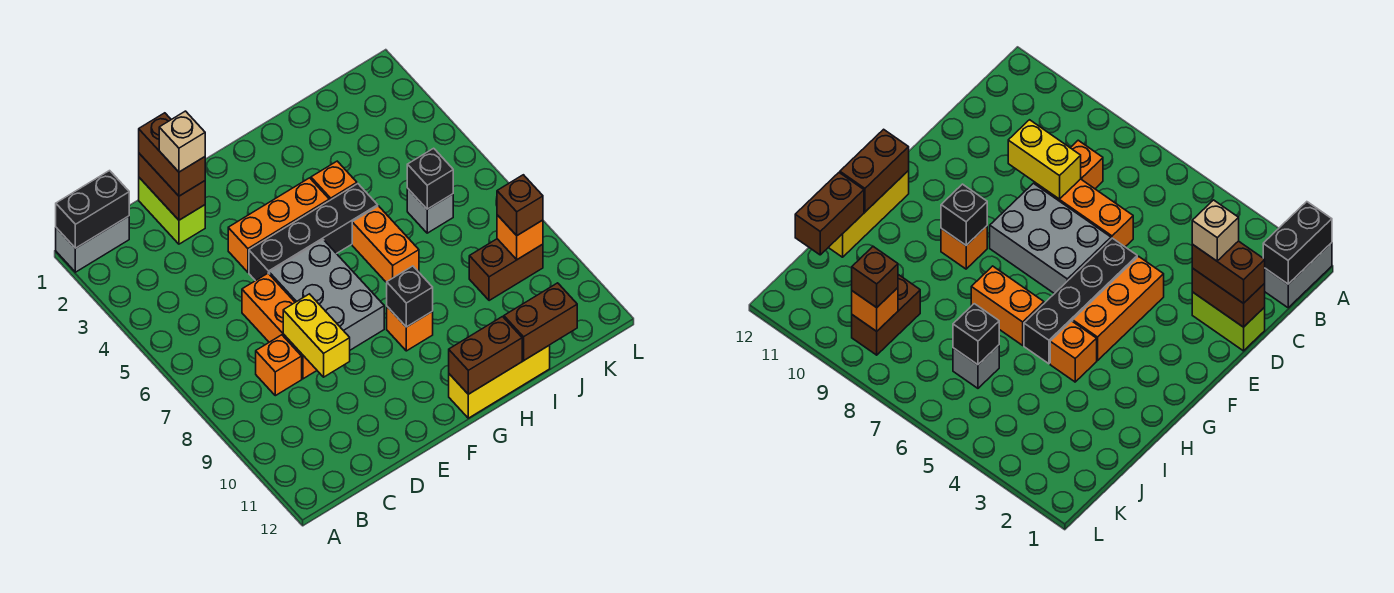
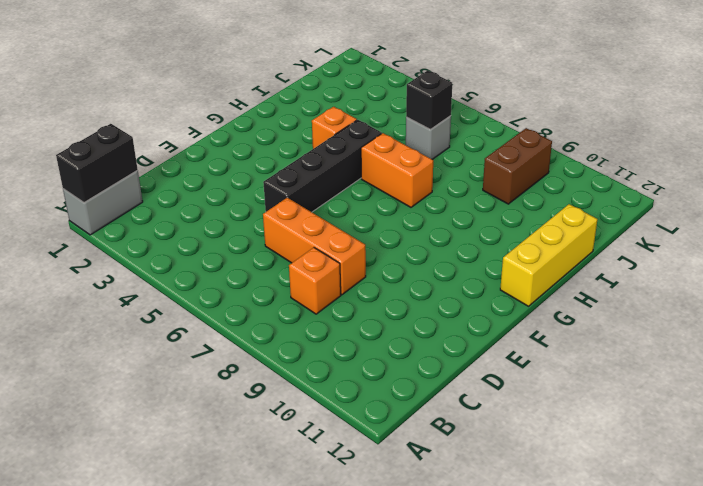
none -> lime 1x2 brick [139,178,205,244]
none -> orange 1x3 brick [228,178,329,272]
none -> grey 2x3 brick [270,240,384,350]

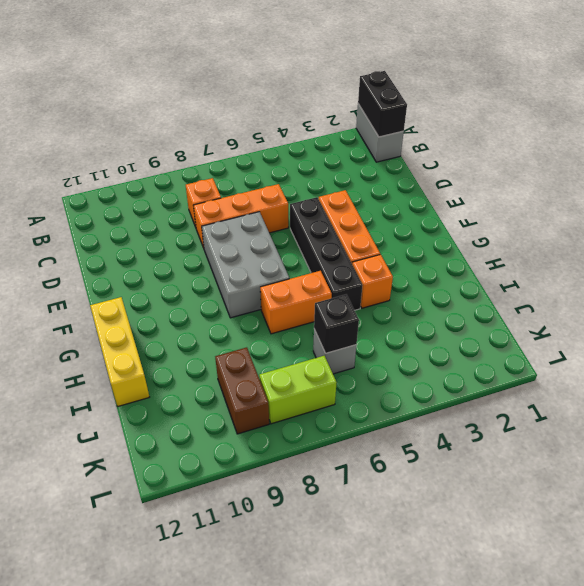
grey 2x3 brick [202,212,289,318] -> grey 2x3 brick turned to [270,240,384,350]
lime 1x2 brick [259,356,337,424] -> lime 1x2 brick moved to [139,178,205,244]
none -> orange 1x1 brick [387,307,433,351]
none -> brown 1x2 brick [139,154,205,220]
none -> yellow 1x2 brick [283,294,350,377]

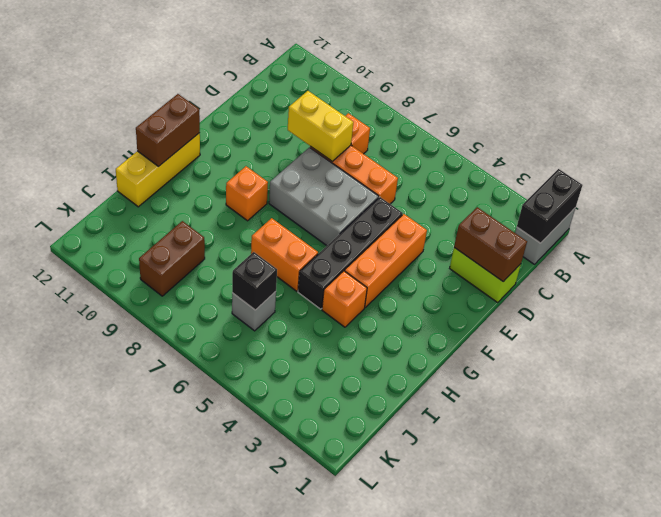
none -> black 1x1 brick [387,266,433,327]
none -> brown 1x2 brick [504,283,577,360]
none -> orange 1x1 brick [497,215,543,260]

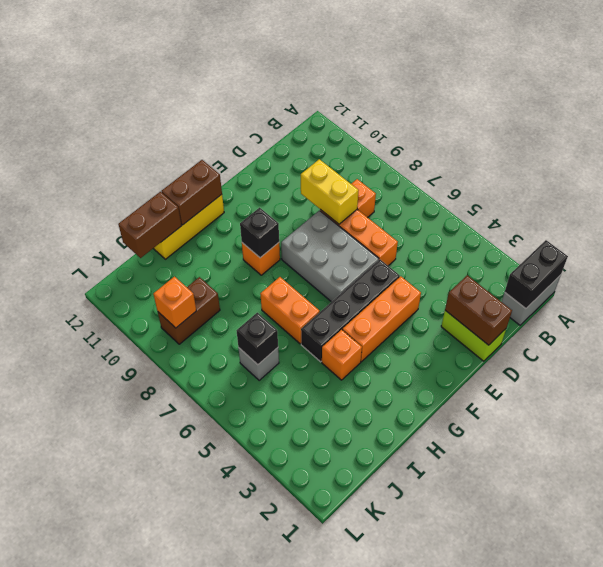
none -> brown 1x2 brick [139,113,205,196]
none -> brown 1x1 brick [497,175,543,235]
none -> tan 1x1 brick [159,111,205,172]

